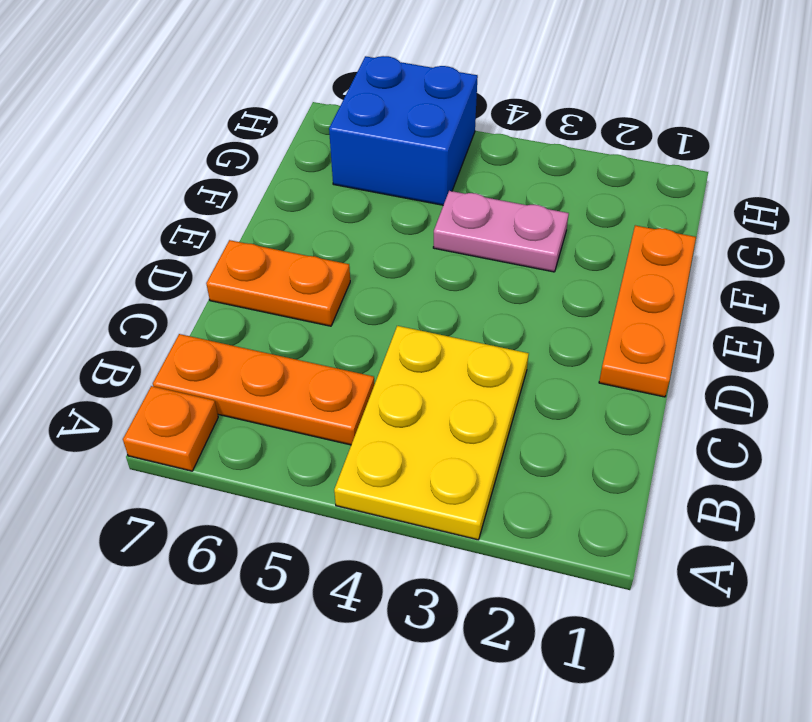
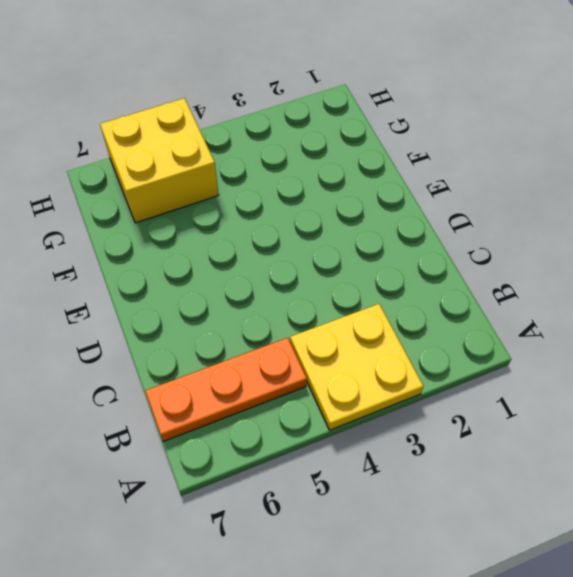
yellow 2x2 plate [290,304,423,430] -> yellow 2x3 plate [334,326,529,540]
yellow 2x2 brick [100,98,219,223] -> blue 2x2 brick [329,56,478,205]
none -> orange 1x1 plate [123,386,218,471]
none -> orange 1x3 plate [599,225,696,397]

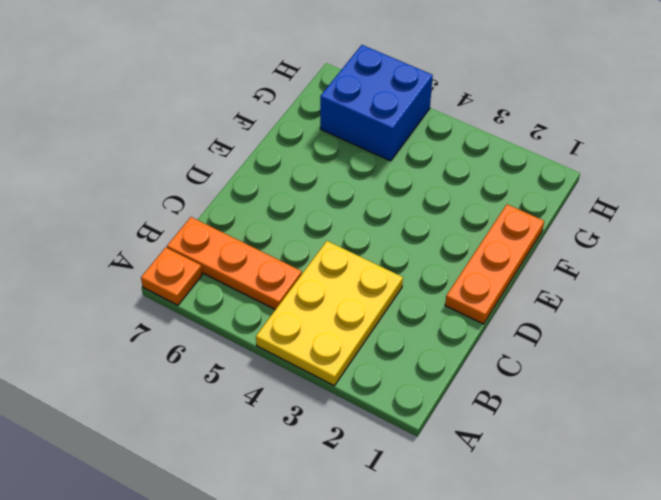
none -> orange 1x2 plate [206,240,350,326]
none -> pink 1x2 plate [433,191,569,272]

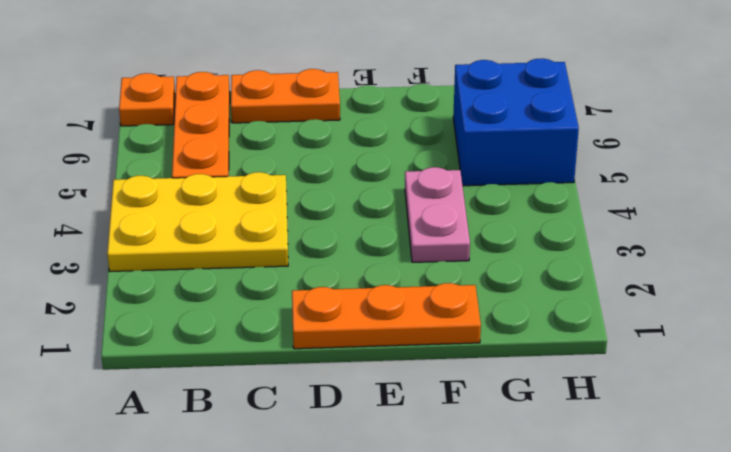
orange 1x2 plate [231,69,340,123] -> orange 1x2 plate turned to [206,240,350,326]

